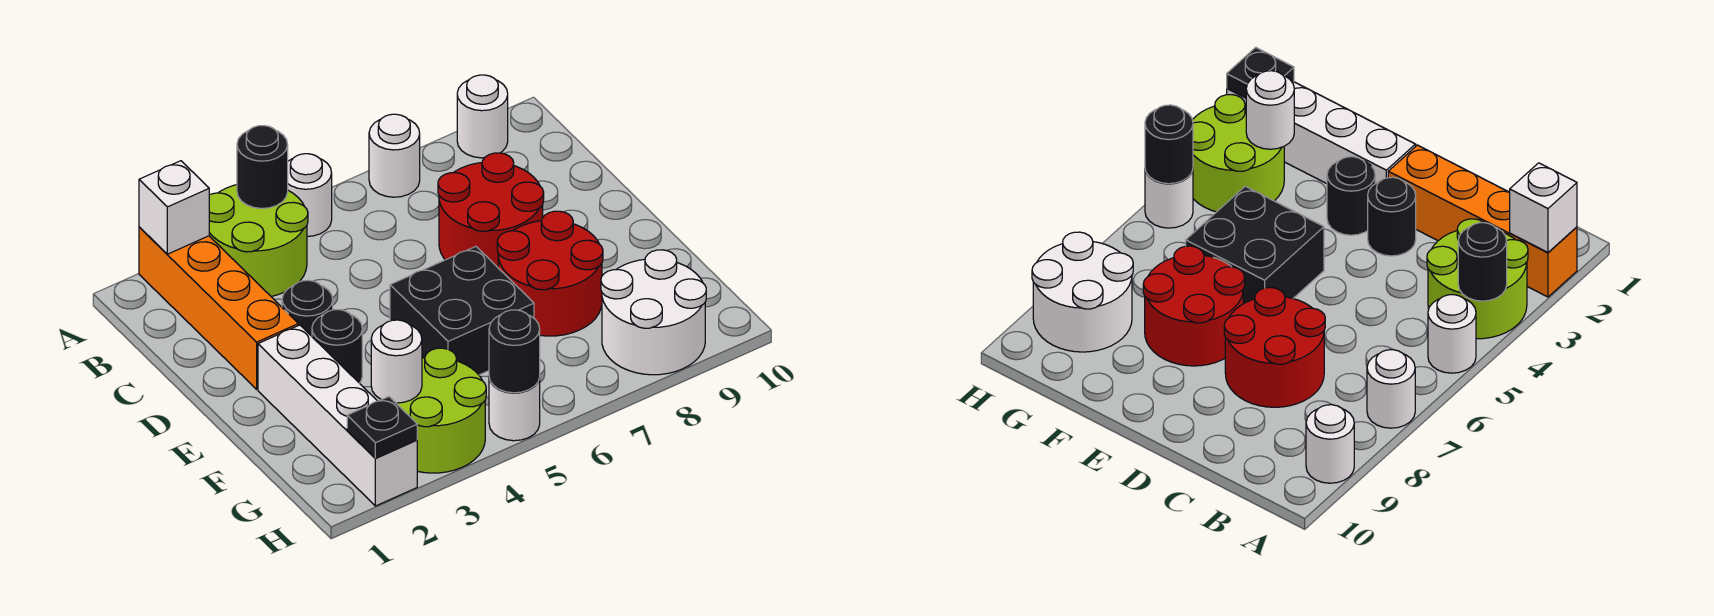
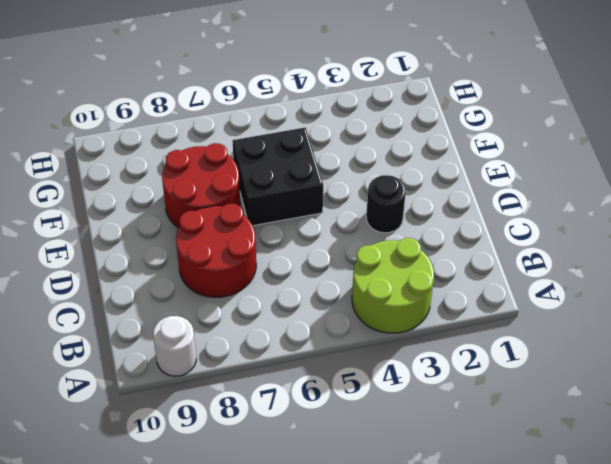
none -> orange 1x4 brick [139,227,298,389]
none -> white 1x1 round brick [288,154,332,236]
none -> white 1x1 round brick [369,114,420,197]

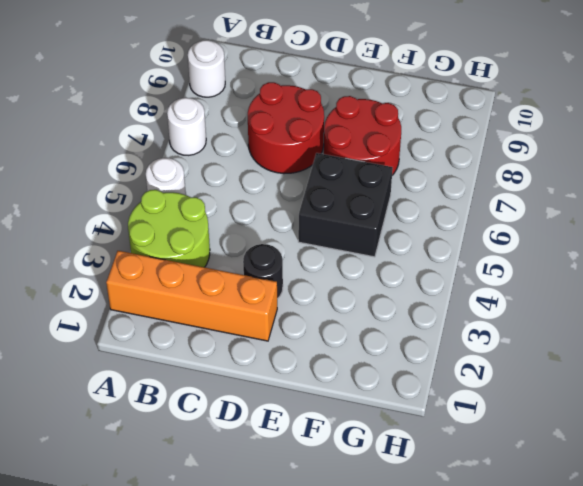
none -> white 1x4 brick [258,325,417,506]
none -> black 1x1 round brick [312,310,362,383]
none -> lime 2x2 round brick [396,348,486,473]

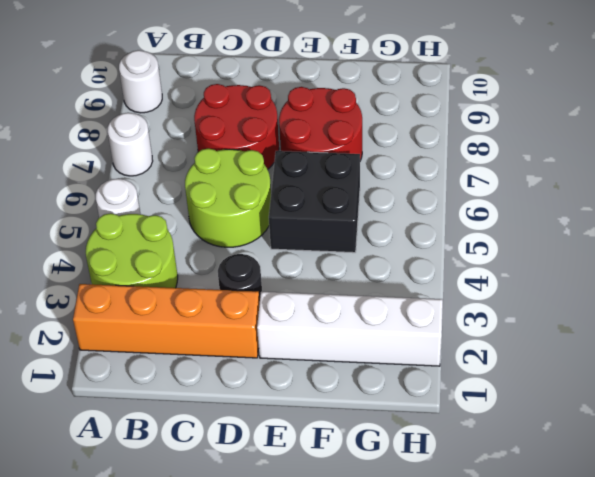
lime 2x2 round brick [185,148,271,247] -> lime 2x2 round brick moved to [396,348,486,473]
none -> black 1x1 round brick [312,310,362,383]
none -> white 2x2 round brick [601,250,706,375]
none -> white 1x1 round brick [489,378,540,441]

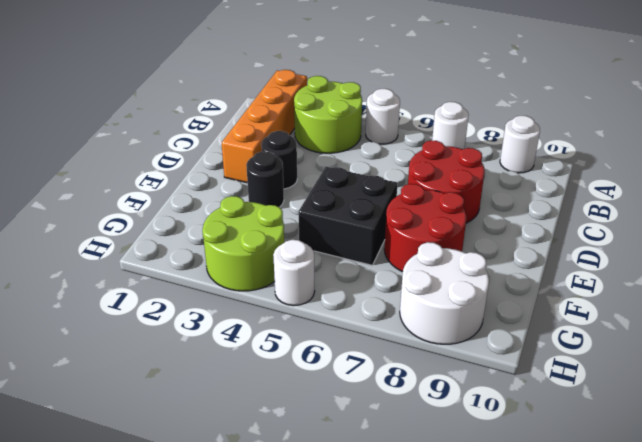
none -> white 1x4 brick [258,325,417,506]
none -> white 1x1 brick [139,161,209,254]
none -> black 1x1 round brick [237,126,288,208]

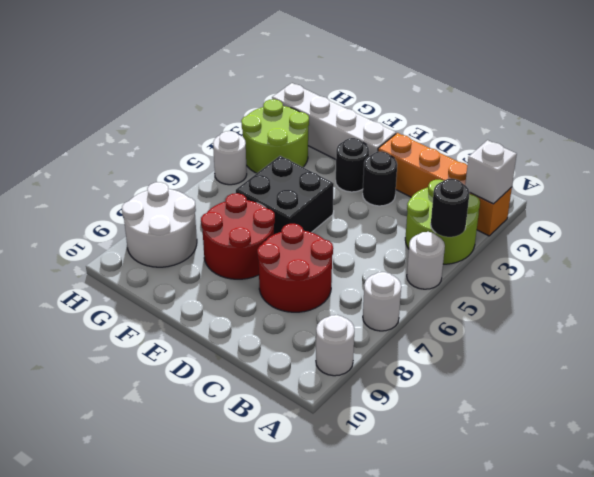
none -> white 1x1 round brick [371,320,422,403]
none -> black 1x1 plate [347,397,417,458]
none -> black 1x1 round brick [489,310,540,393]

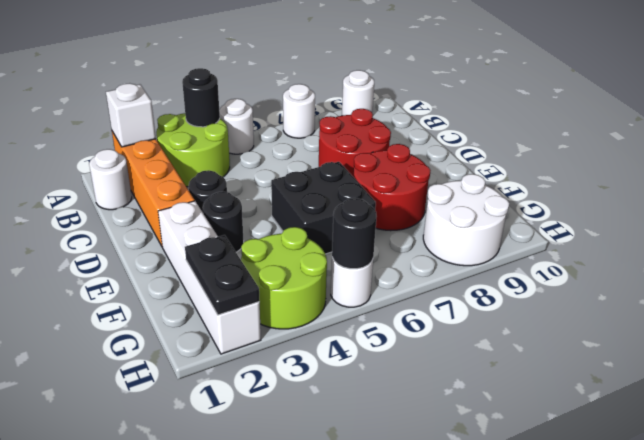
white 1x1 round brick [89,149,132,210] -> white 1x1 round brick moved to [371,320,422,403]
black 1x2 plate [185,235,259,315] -> black 1x1 plate [347,397,417,458]

